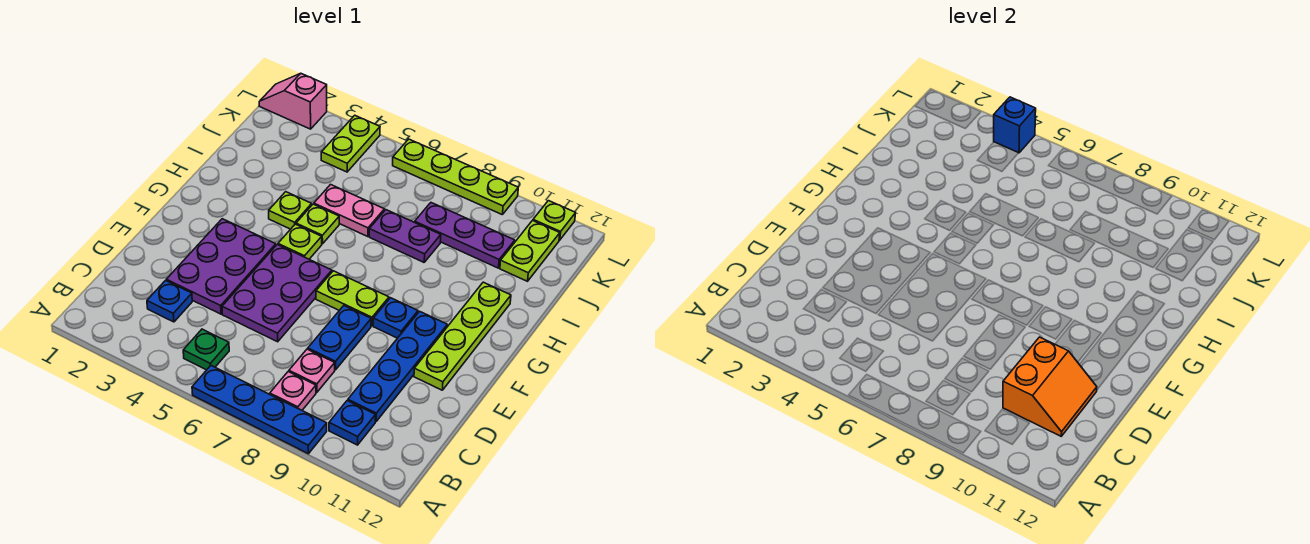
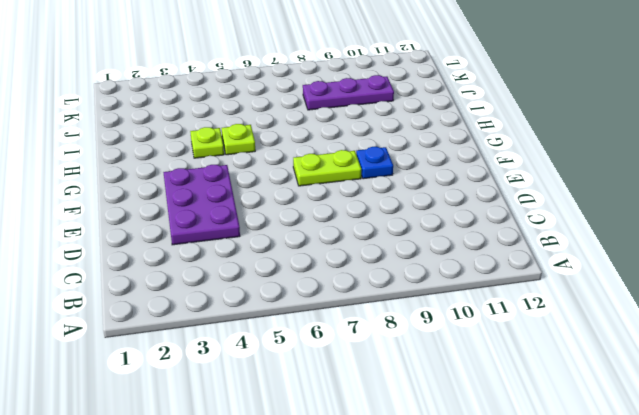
none -> blue 1x4 plate [192,366,327,454]
none -> green 1x1 plate [183,329,229,370]
none -> pink 1x1 plate [270,372,316,410]

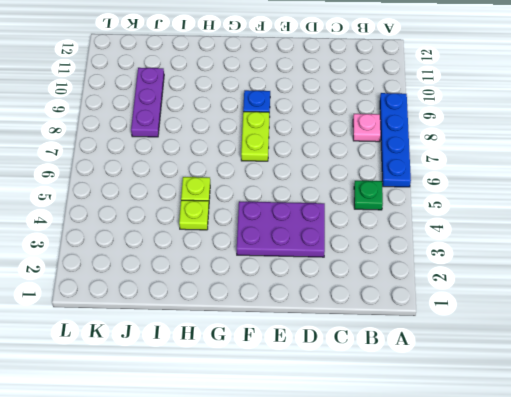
none -> blue 1x1 plate [329,401,376,445]
none -> blue 1x1 plate [147,280,192,322]
none -> pink 1x1 plate [289,349,335,392]

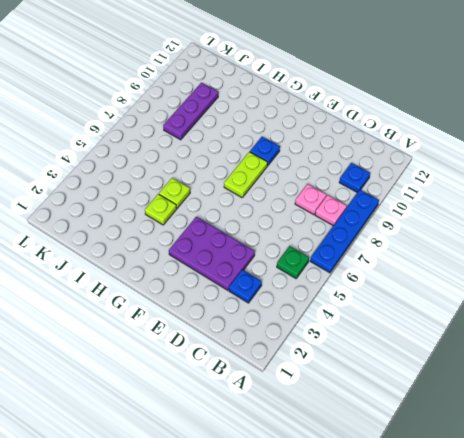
none -> blue 1x4 plate [348,311,447,421]
none -> purple 2x3 plate [222,245,332,342]
none -> blue 1x2 plate [308,306,371,370]

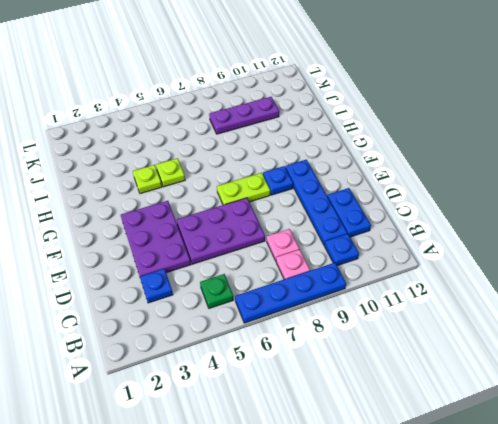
blue 1x2 plate [327,188,371,237] -> blue 1x2 plate moved to [308,306,371,370]
purple 2x3 plate [177,198,265,264] -> purple 2x3 plate turned to [222,245,332,342]
none -> lime 1x4 plate [414,282,511,390]
none -> lime 1x1 plate [278,224,322,259]
none -> pink 1x2 plate [314,185,384,237]

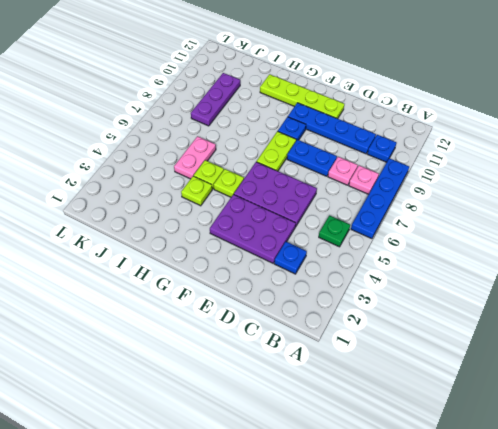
none -> purple 1x2 plate [369,210,441,262]
none -> lime 1x2 plate [500,221,560,281]
none -> lime 1x2 plate [321,115,380,172]

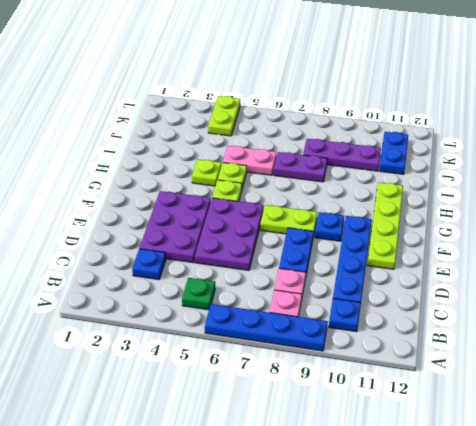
blue 1x2 plate [379,132,408,174] -> lime 1x2 plate [500,221,560,281]
none -> pink 1x2 slope [259,74,327,129]
none -> lime 1x4 plate [393,139,518,214]
none -> lime 1x1 plate [533,201,576,240]

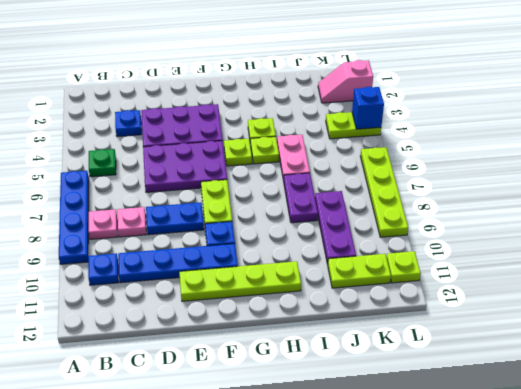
pink 1x2 slope [318,60,373,103] -> pink 1x2 slope turned to [259,74,327,129]
none -> orange 2x2 slope [1003,337,1097,436]

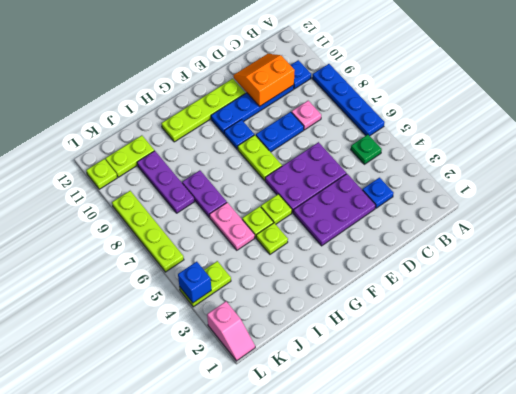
none -> pink 1x1 plate [270,372,316,410]

